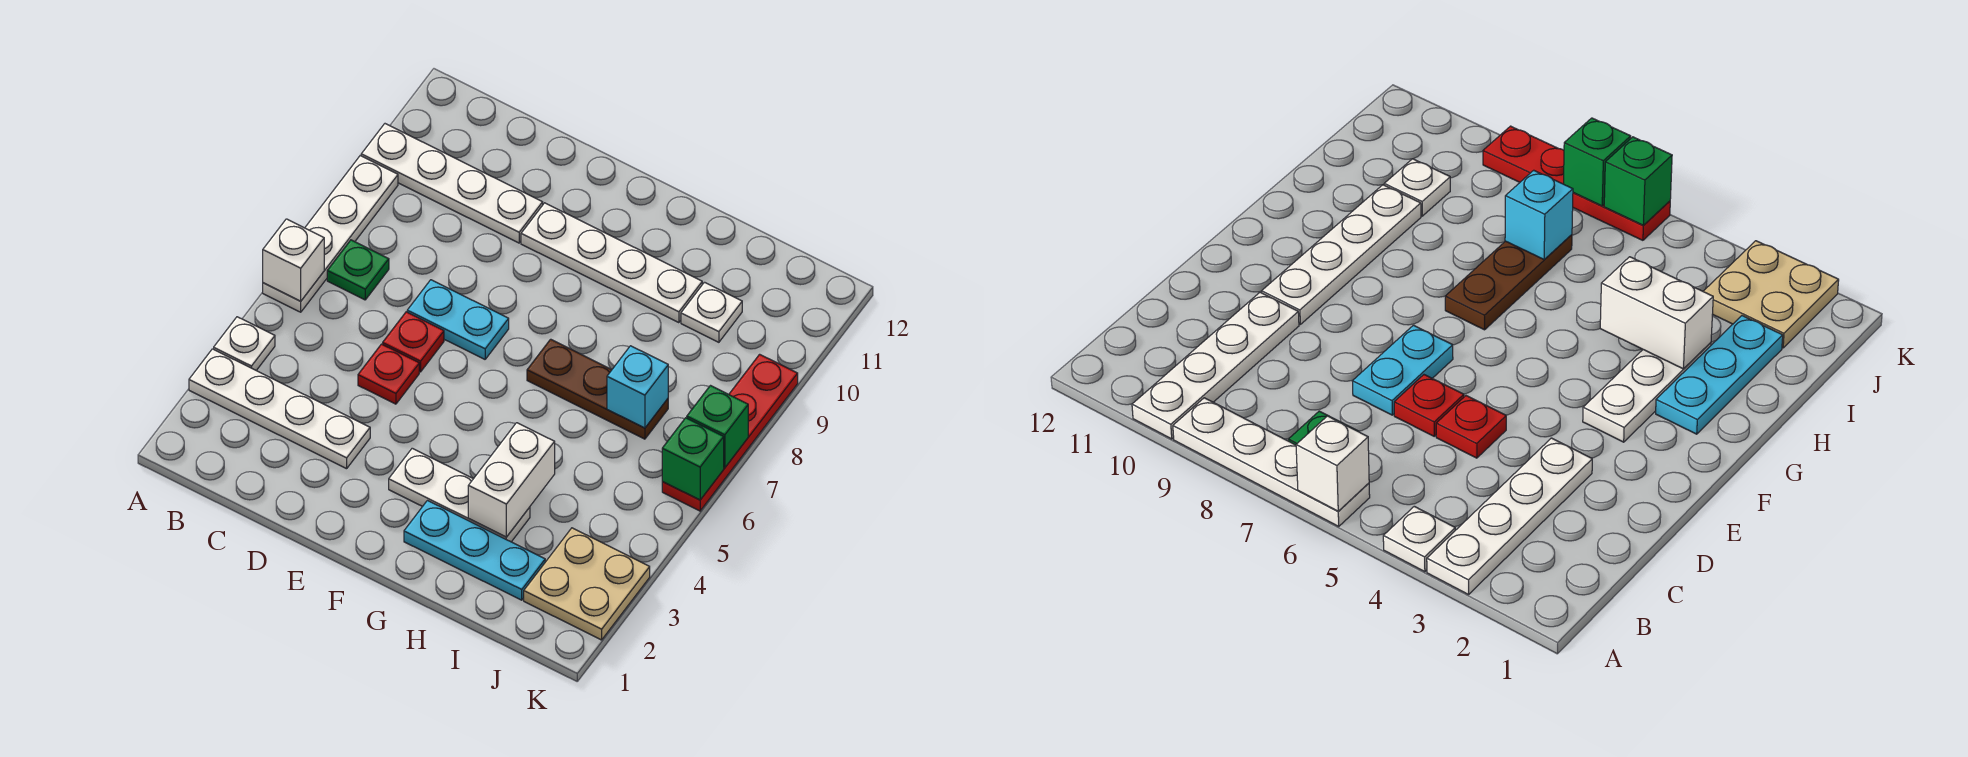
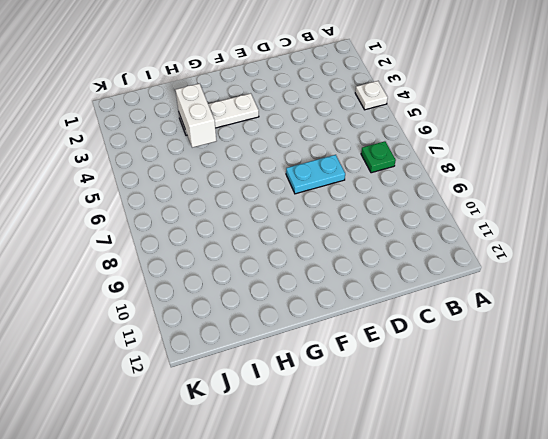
none -> white 1x4 plate [189,349,370,469]
none -> white 1x4 plate [263,156,398,312]
none -> white 1x4 plate [361,124,543,243]

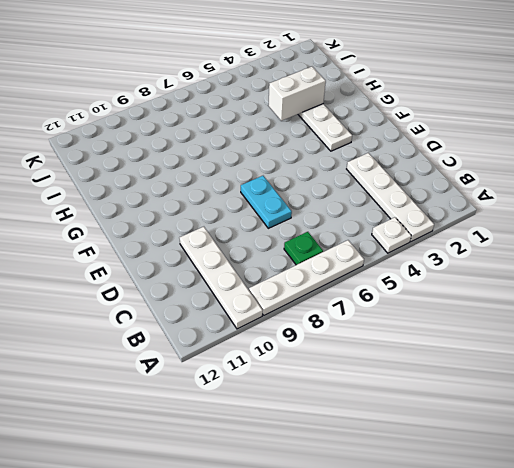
none -> red 1x1 plate [358,344,419,404]
none -> red 1x1 plate [383,312,444,372]
none -> white 1x4 plate [521,203,702,323]

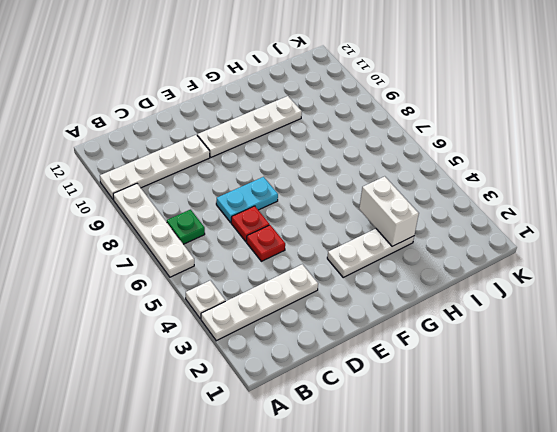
none -> cyan 1x3 plate [404,501,545,600]
none -> brown 1x3 plate [527,339,668,439]
none -> white 1x1 plate [681,282,742,342]

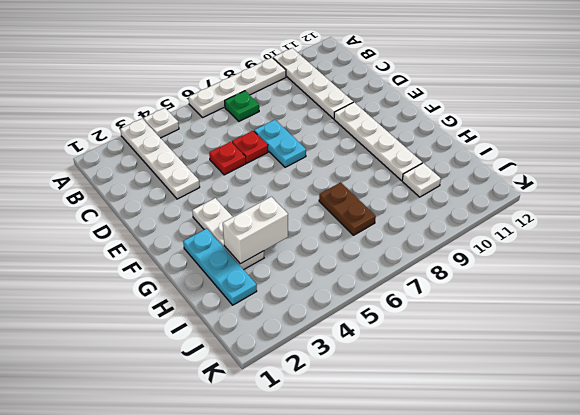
brown 1x2 plate [319,182,376,235] -> brown 1x3 plate [527,339,668,439]
none -> tan 2x2 plate [524,528,650,640]
none -> red 1x4 plate [662,354,798,511]
none -> white 1x1 brick [263,219,324,301]

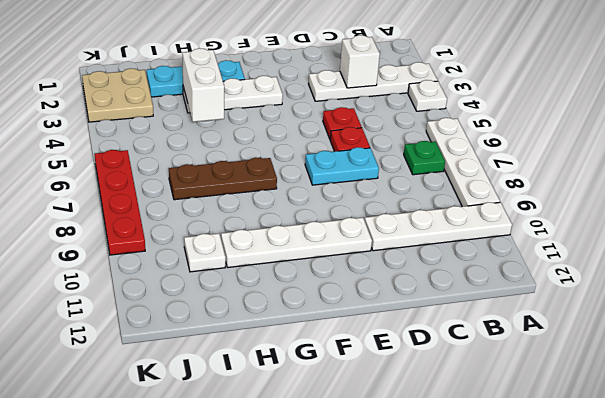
white 1x1 brick [340,35,380,88] -> white 1x1 brick moved to [263,219,324,301]
none -> cyan 1x1 brick [607,346,668,428]
none -> green 1x1 brick [662,418,724,500]
none -> green 1x1 brick [687,386,748,468]

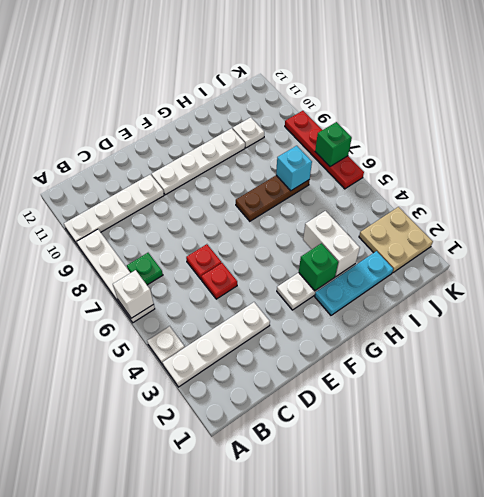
green 1x1 brick [299,243,338,291] -> green 1x1 brick moved to [662,418,724,500]
none -> cyan 1x2 plate [407,280,509,359]

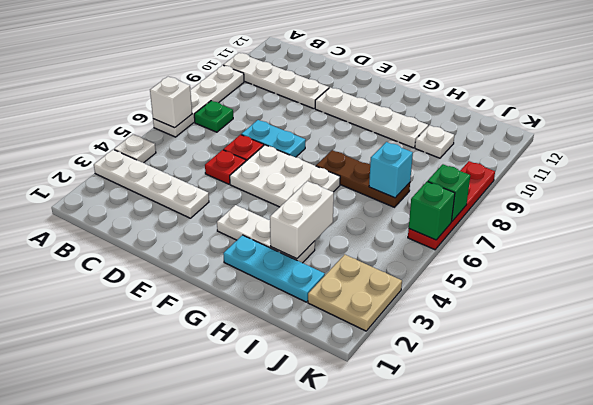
white 2x3 plate [230,145,340,207] -> none

